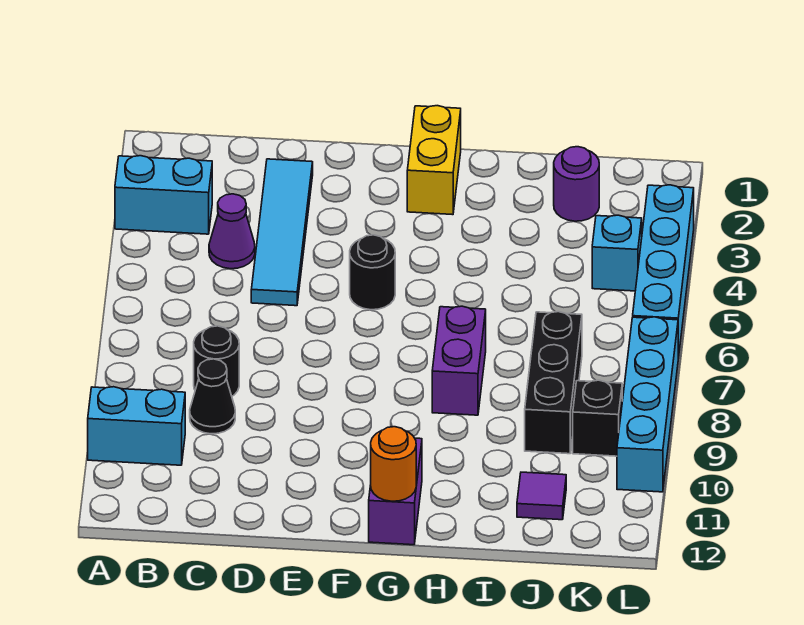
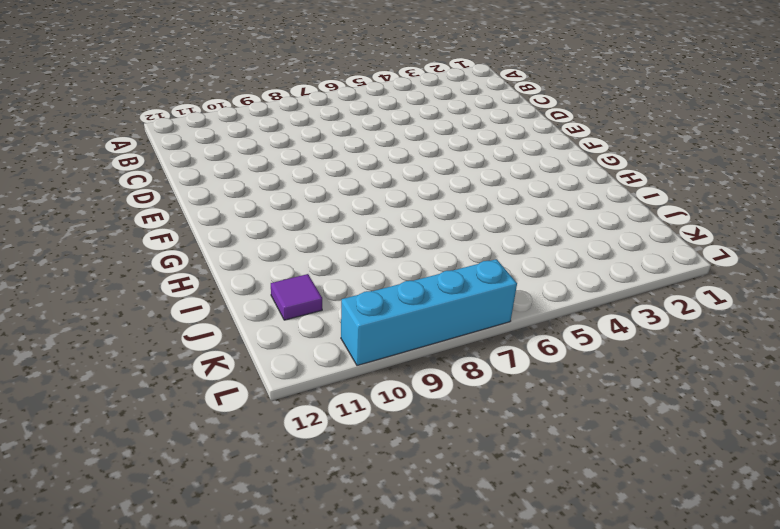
none -> cyan 1x2 brick [115,156,212,234]
none -> cyan 1x2 brick [88,387,185,465]
none -> purple 1x1 cone [209,194,255,269]

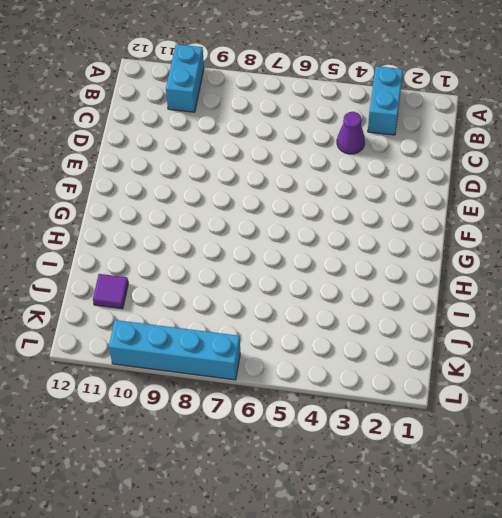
none -> black 1x1 round brick [194,326,239,396]
none -> black 1x1 cone [190,359,235,434]
none -> cyan 1x4 tile [251,159,313,306]

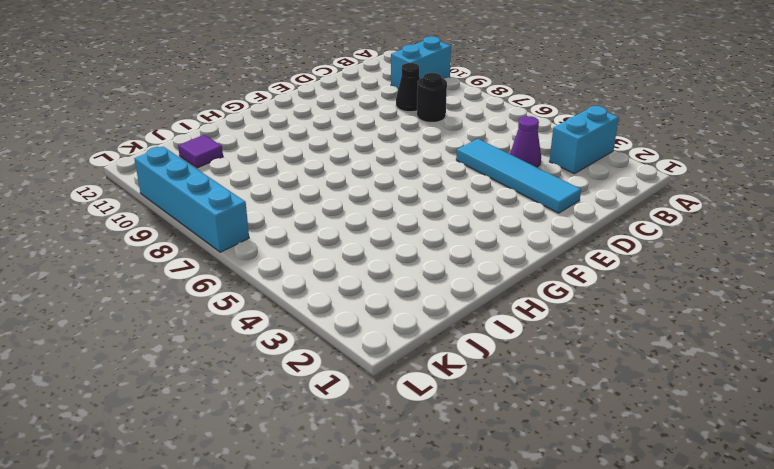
none -> black 1x1 round brick [350,235,395,310]
none -> yellow 1x2 brick [407,106,461,215]
none -> purple 1x2 brick [369,438,422,545]

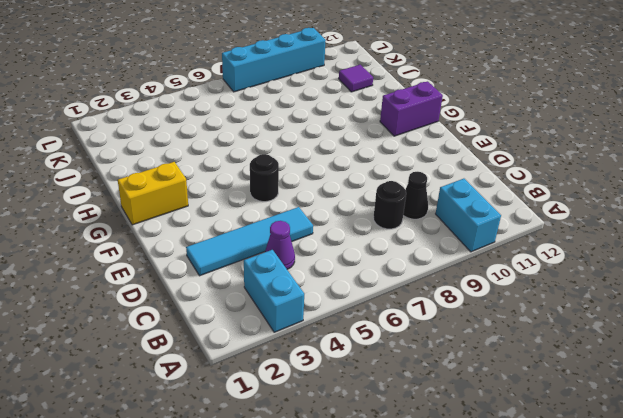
none -> purple 1x2 brick [432,306,486,415]
none -> purple 1x1 round brick [554,147,599,221]
none -> black 1x3 brick [525,312,582,454]

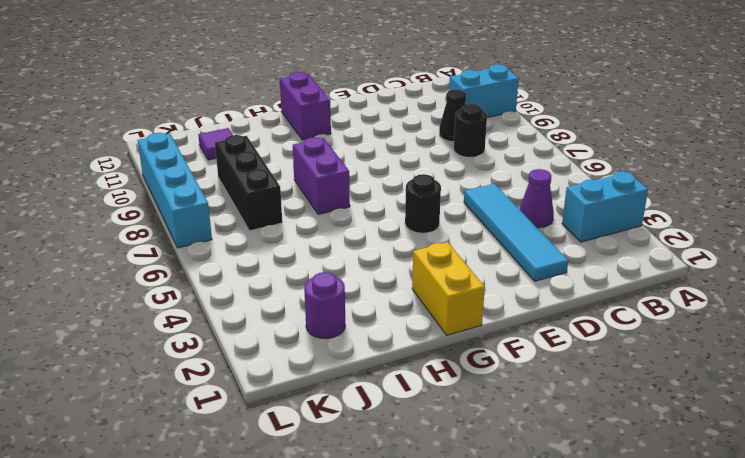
none -> cyan 1x1 brick [592,215,642,291]
none -> black 1x1 brick [573,380,622,456]
none -> cyan 1x4 brick [633,185,694,358]

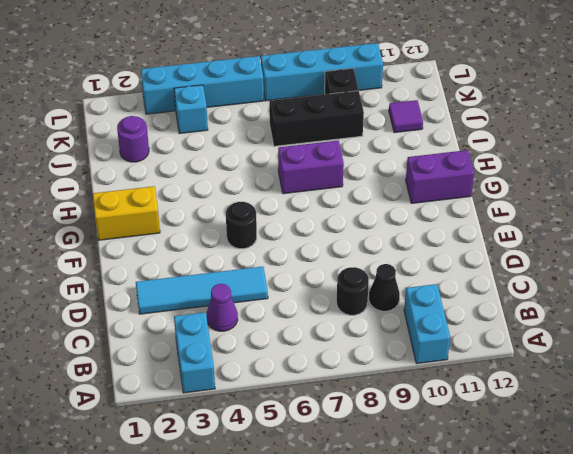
none -> orange 1x1 round brick [371,427,416,501]

